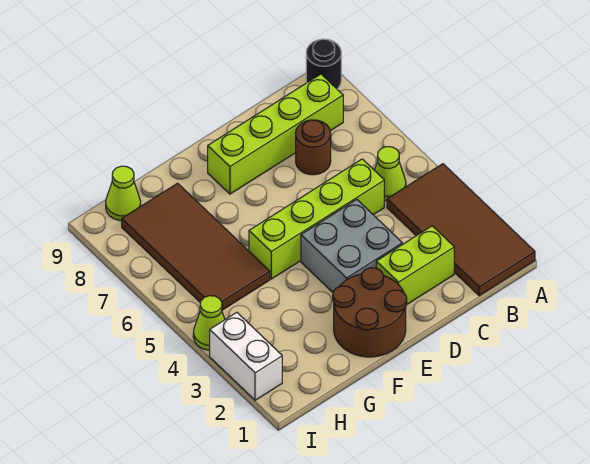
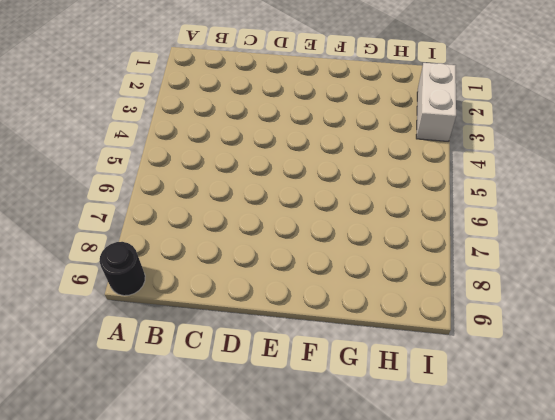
none -> brown 2x4 tile [387,164,535,296]
none -> lime 1x1 cone [374,147,406,201]
none -> lime 1x4 brick [208,74,343,194]

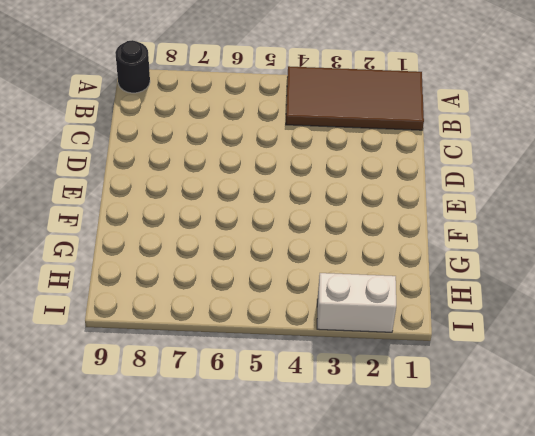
none -> lime 1x1 cone [374,147,406,201]
none -> lime 1x4 brick [208,74,343,194]
none -> lime 1x2 brick [376,226,454,305]

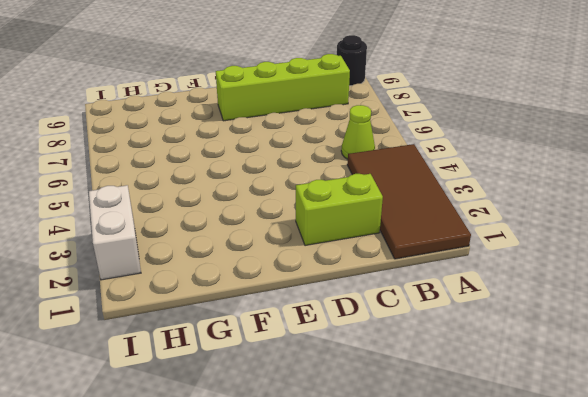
none -> lime 1x4 brick [249,159,384,279]
none -> brown 1x1 round brick [296,120,331,175]
none -> grey 2x2 brick [301,200,402,292]

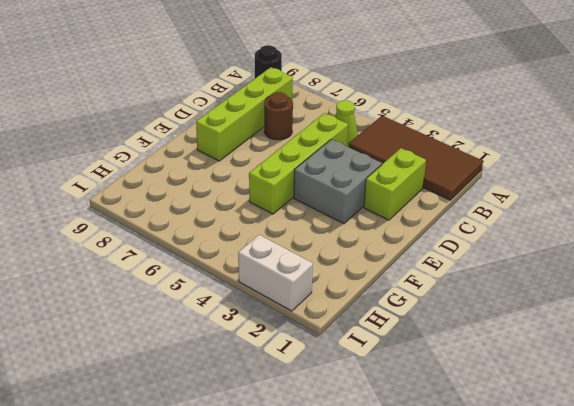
none -> brown 2x2 round brick [333,268,407,357]
none -> brown 2x4 tile [122,183,270,310]
none -> lime 1x1 cone [106,166,141,221]

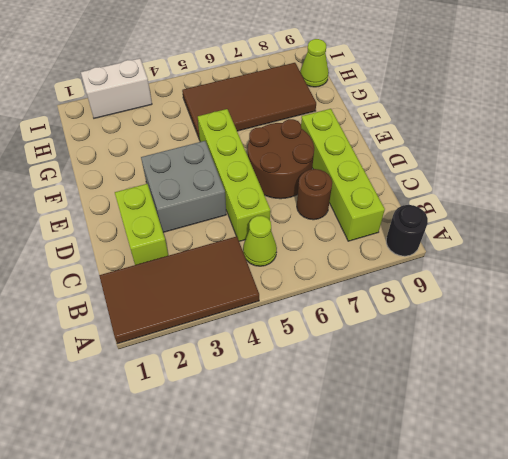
brown 2x2 round brick [248,119,314,199] -> brown 2x2 round brick moved to [333,268,407,357]
none -> lime 1x1 cone [193,296,225,350]

